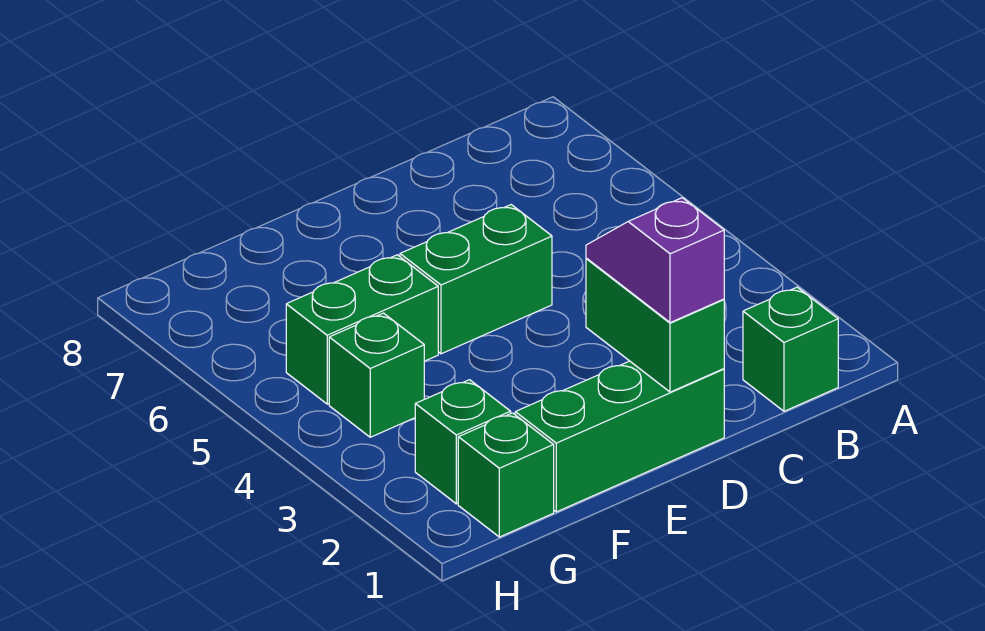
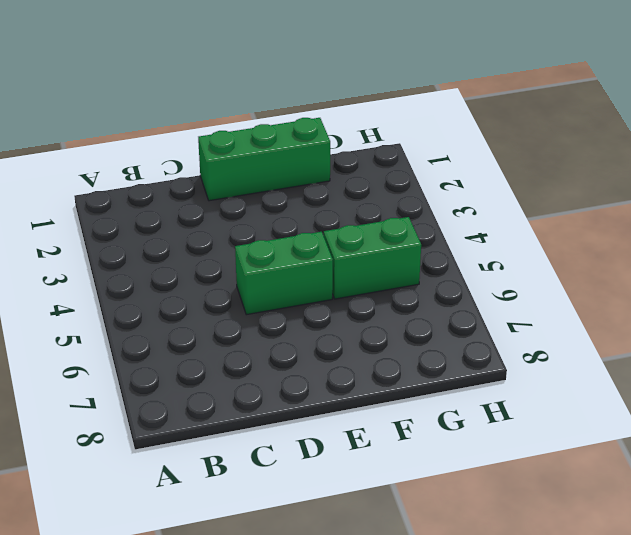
none -> green 1x1 brick [743,287,838,411]
none -> green 1x1 brick [458,413,554,537]

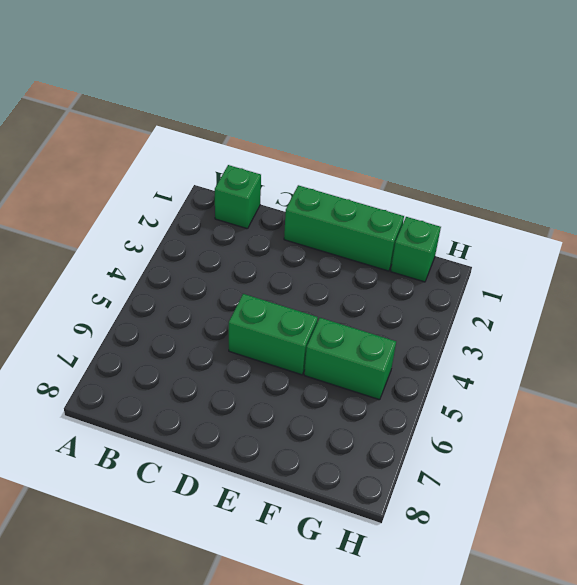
none -> green 1x1 brick [415,380,511,504]
none -> green 1x1 brick [329,313,424,437]

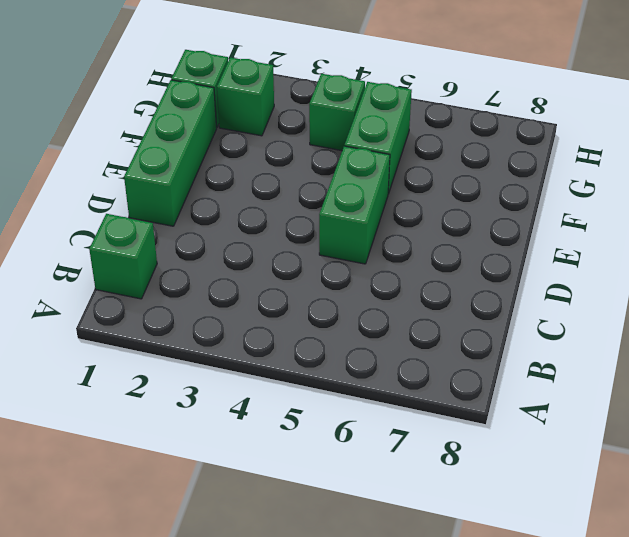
none -> green 1x2 brick [586,258,724,392]
none -> purple 1x2 slope [586,198,724,323]

